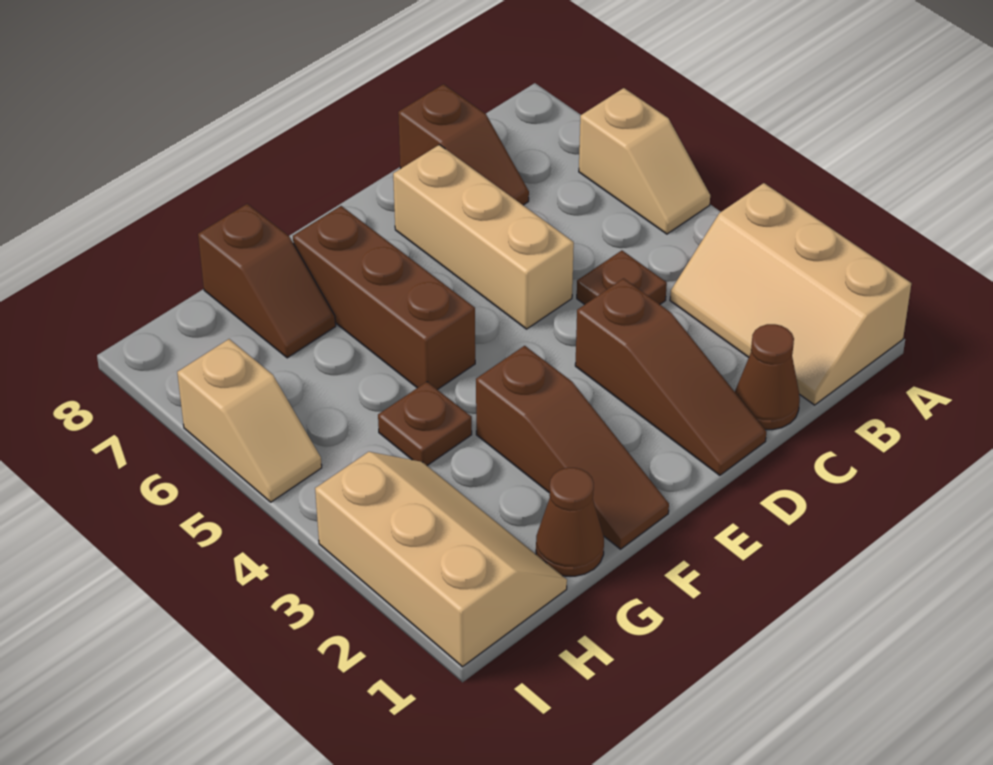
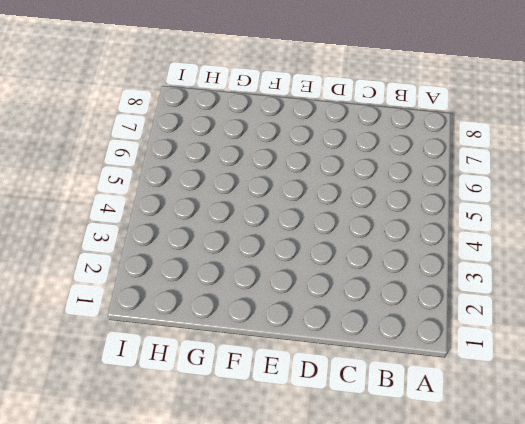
none -> tan 2x3 slope [670,183,911,405]
none -> tan 1x2 slope [579,88,710,234]
none -> brown 1x1 cone [735,324,800,430]

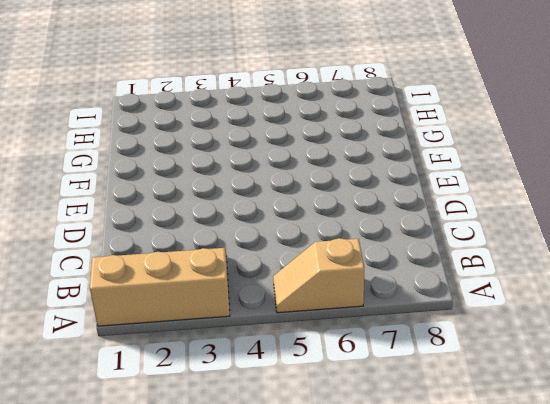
none -> brown 1x1 cone [735,324,800,430]
none -> brown 1x1 plate [577,251,667,304]
none -> brown 1x2 slope [398,84,529,205]

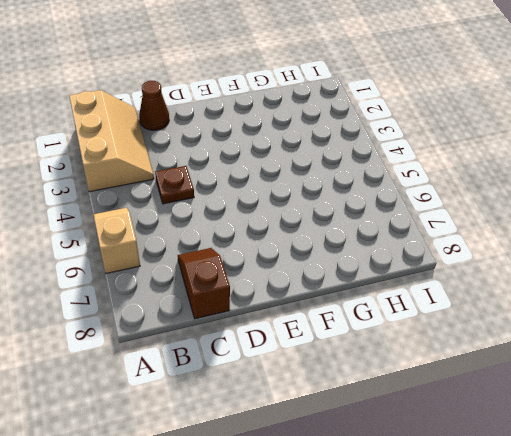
none -> brown 1x3 slope [575,278,766,475]
none -> tan 1x3 brick [393,145,574,329]
none -> brown 1x3 slope [476,346,669,549]

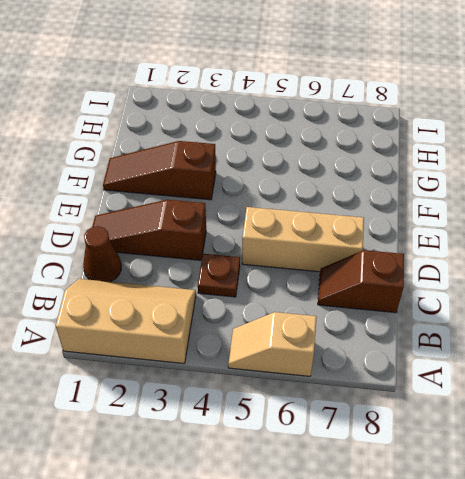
none -> brown 1x3 brick [293,206,475,390]
none -> brown 1x1 cone [536,468,604,576]
none -> brown 1x1 plate [378,382,472,465]

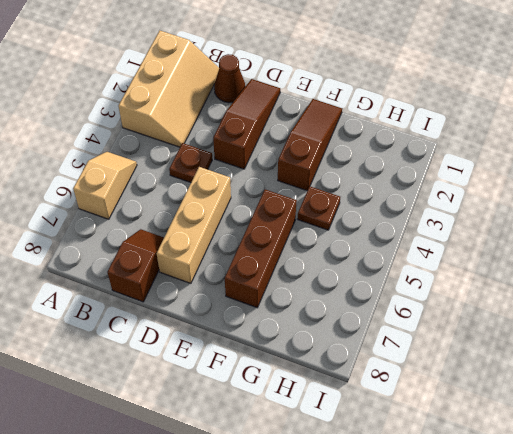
none -> brown 1x1 cone [536,468,604,576]
none -> brown 1x2 slope [198,204,336,358]
none -> tan 2x3 slope [315,452,567,667]

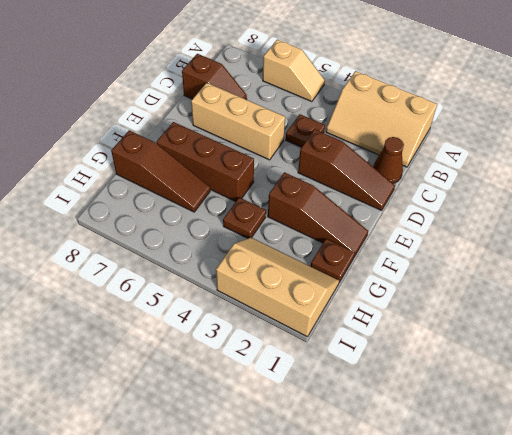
brown 1x1 plate [311,239,355,282] -> brown 1x1 cone [536,468,604,576]
brown 1x3 slope [111,130,210,212] -> brown 1x2 slope [198,204,336,358]
none -> tan 1x2 slope [177,339,322,502]

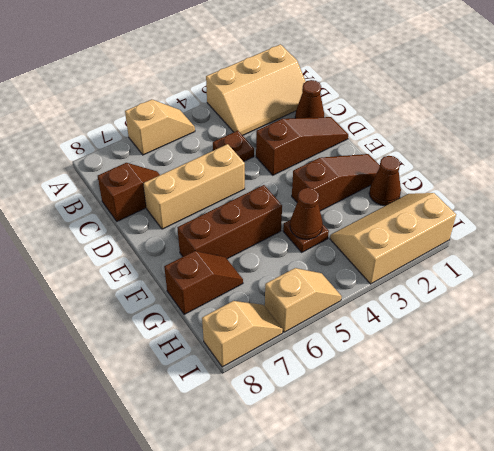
brown 1x1 cone [290,188,323,239] -> none
tan 1x2 slope [202,301,283,367] -> none

